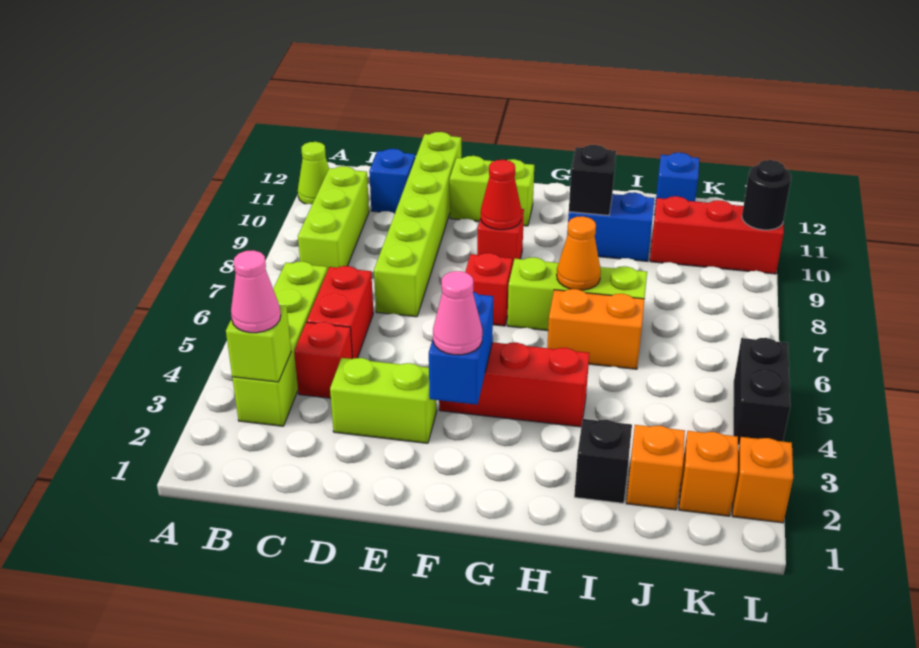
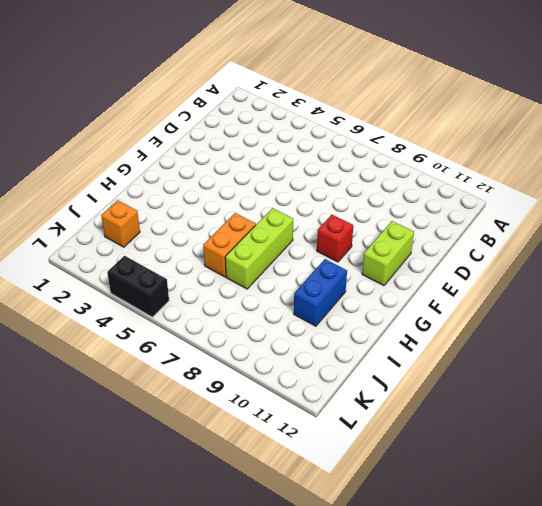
none -> lime 1x1 cone [298,142,329,204]
none -> lime 1x4 brick [232,261,327,426]
none -> lime 1x3 brick [298,166,369,271]
none -> red 1x1 brick [294,322,352,398]

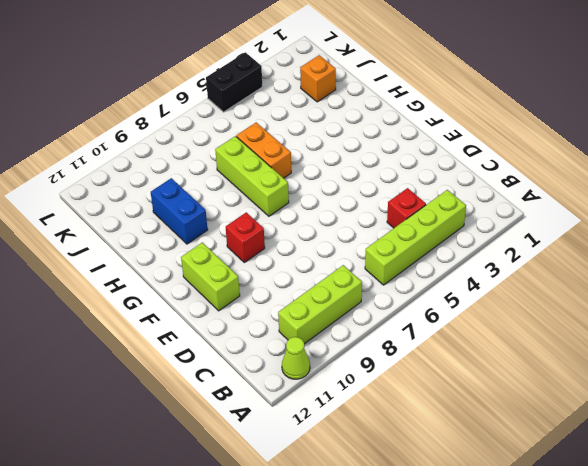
none -> red 1x2 brick [307,266,373,359]
none -> blue 1x1 brick [369,149,415,213]
none -> lime 1x2 brick [330,358,437,443]
none -> lime 1x6 brick [374,132,461,317]

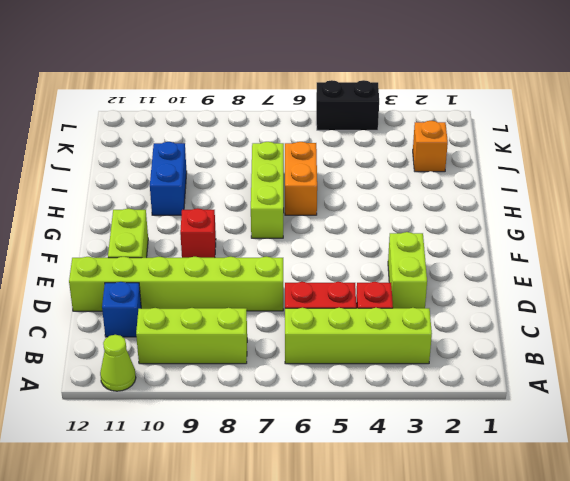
none -> red 1x3 brick [439,342,589,427]
none -> red 1x1 brick [465,253,512,326]
none -> black 1x1 brick [574,419,632,503]
none -> red 1x3 brick [650,196,784,274]

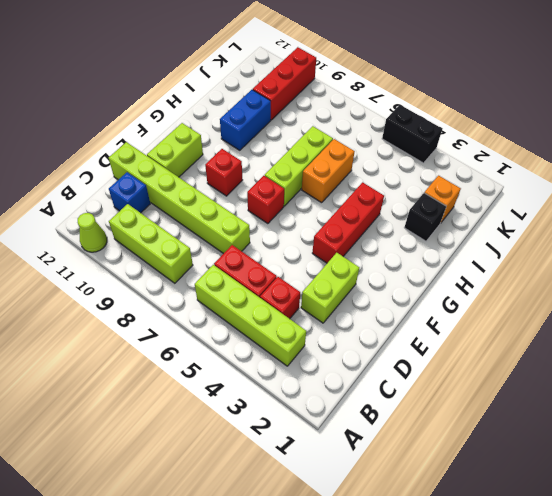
none -> blue 1x1 brick [655,153,699,208]
none -> orange 1x1 brick [679,431,738,516]
none -> orange 1x1 brick [732,437,793,523]
none -> lime 1x1 brick [226,305,291,382]

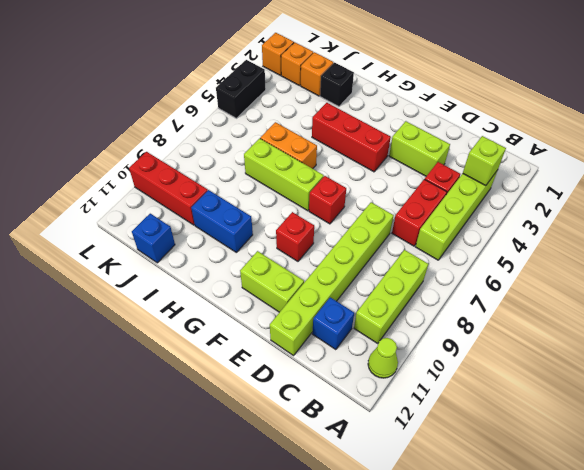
none -> blue 1x2 brick [429,292,493,405]
none -> red 1x1 cone [481,160,522,230]
none -> orange 1x1 cone [557,216,601,290]
none -> black 1x1 brick [569,145,616,215]

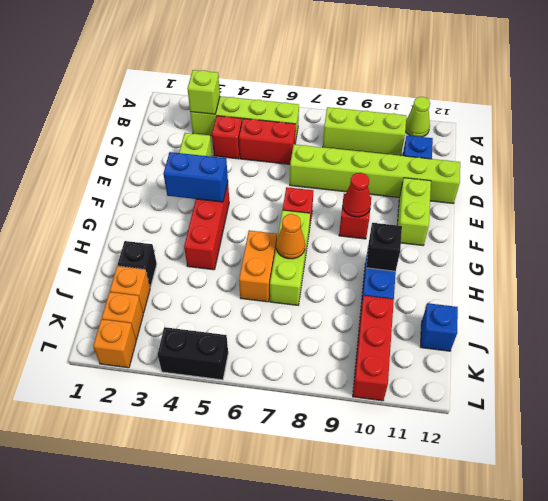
none -> black 1x1 round brick [742,160,791,230]
none -> pink 1x1 cone [231,250,281,333]
none -> pink 1x1 cone [433,271,482,355]

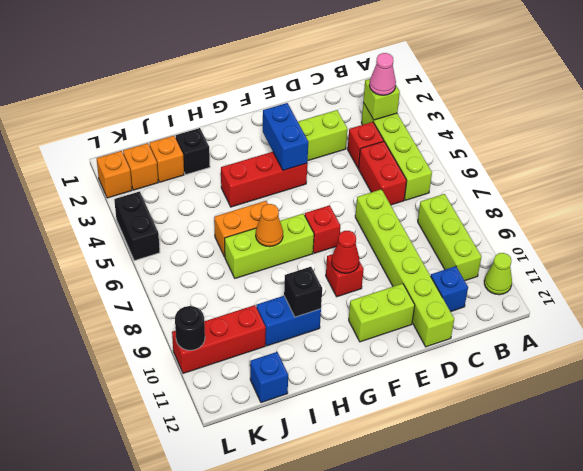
none -> pink 1x1 cone [433,271,482,355]

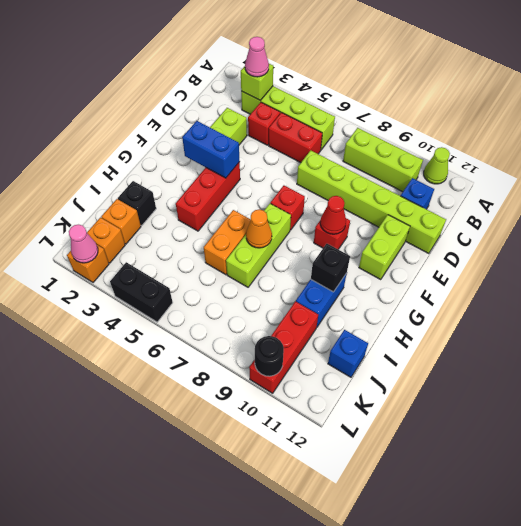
pink 1x1 cone [69,225,98,263] -> pink 1x1 cone moved to [433,271,482,355]

